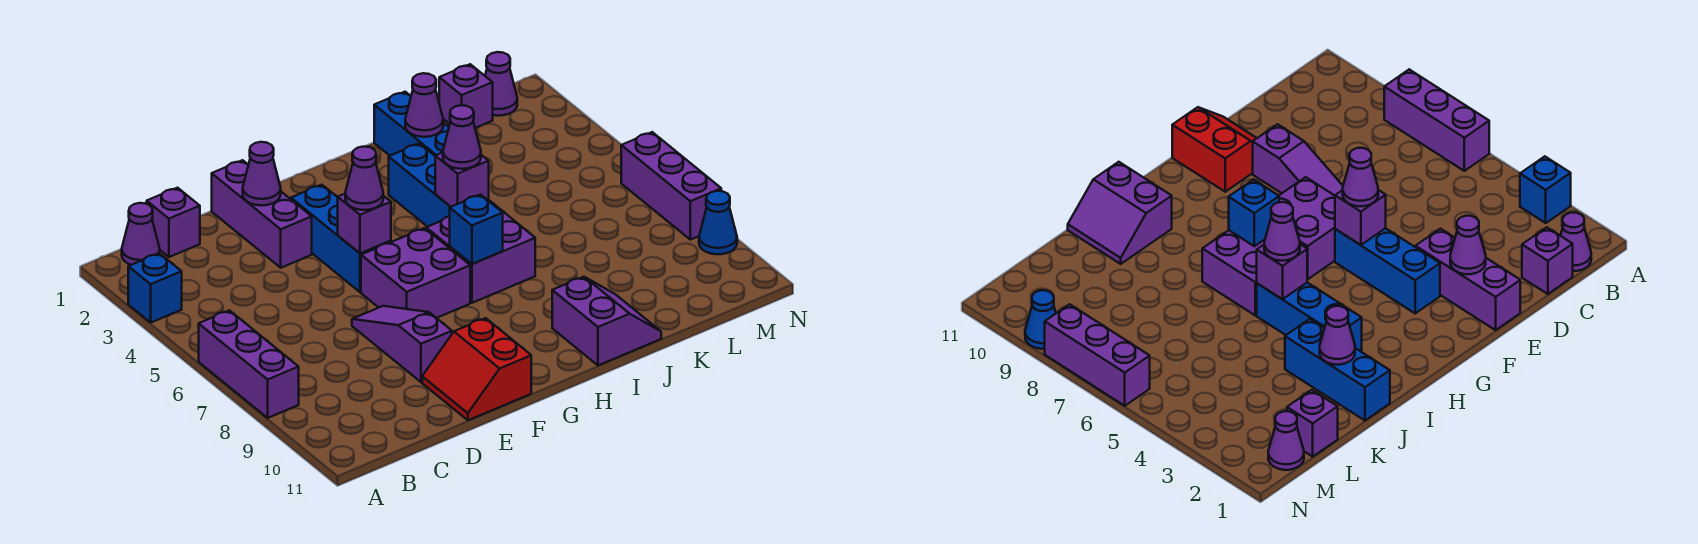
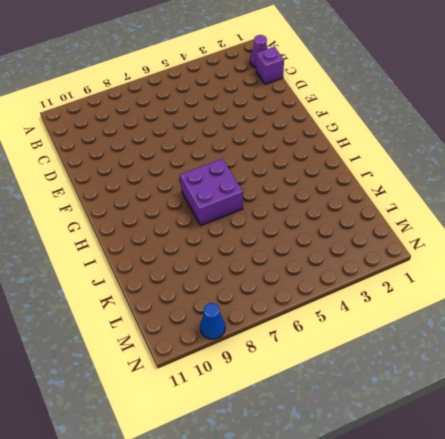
none -> blue 1x1 brick [128,253,182,322]
none -> purple 1x3 brick [199,310,299,418]
none -> purple 1x3 brick [212,160,312,268]

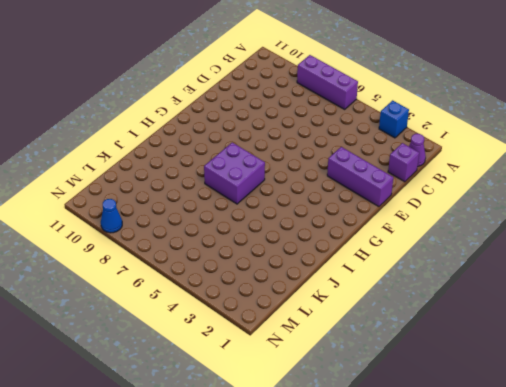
none -> purple 1x3 slope [352,306,452,382]
none -> red 2x2 slope [422,318,531,420]
none -> blue 1x3 brick [291,185,391,292]

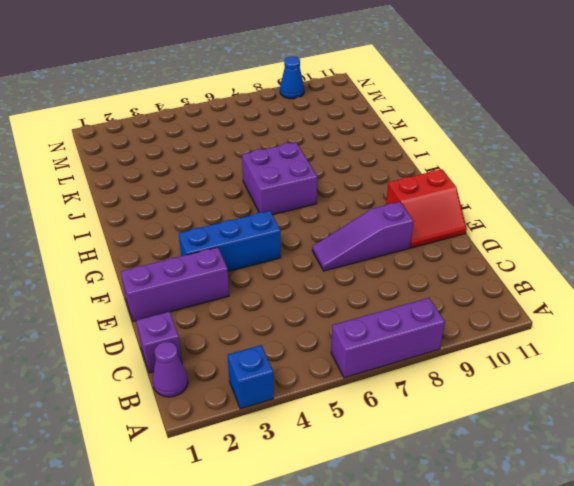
none -> purple 2x2 brick [361,228,470,318]
none -> blue 1x3 brick [389,143,489,227]
none -> purple 2x2 slope [552,277,661,365]

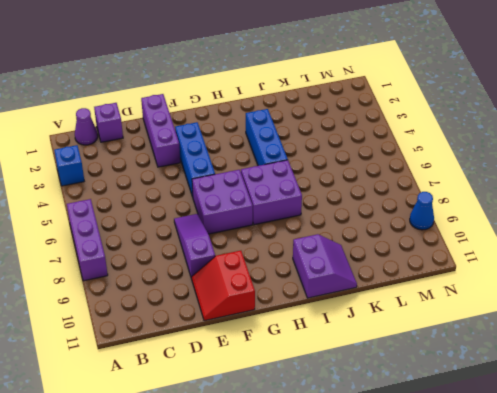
none -> blue 1x3 brick [374,92,449,156]
none -> purple 1x1 brick [439,64,493,128]
none -> purple 1x1 cone [485,52,517,116]

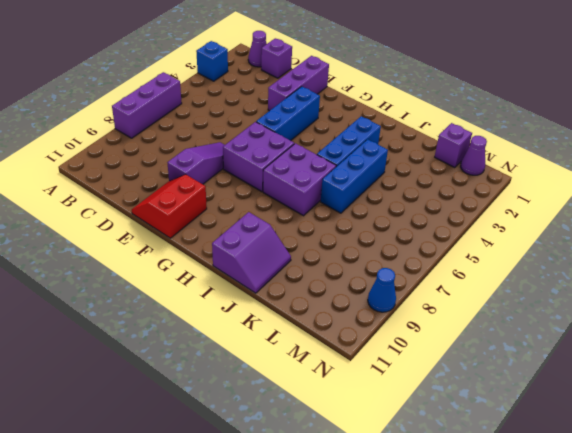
blue 1x3 brick [321,139,388,213] -> blue 1x3 brick moved to [374,92,449,156]
none -> purple 1x3 brick [621,132,721,240]
none -> purple 1x1 cone [243,142,281,206]
none -> purple 1x1 brick [338,194,391,253]

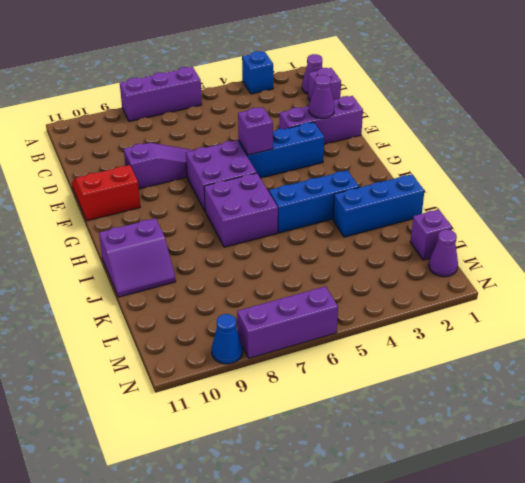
none -> blue 1x1 brick [450,195,503,264]
none -> purple 1x1 brick [435,153,489,207]
none -> purple 1x1 cone [405,73,443,137]

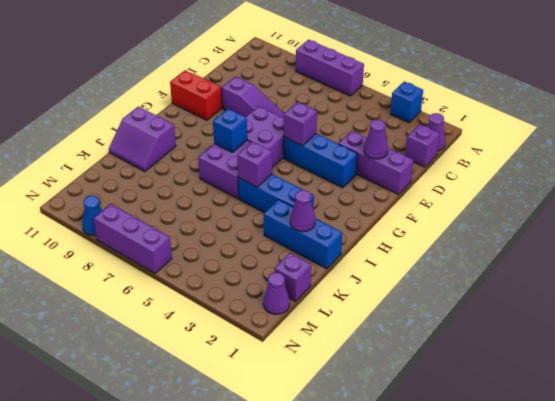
none -> purple 1x1 cone [345,147,383,210]
none -> purple 1x1 cone [443,105,481,169]

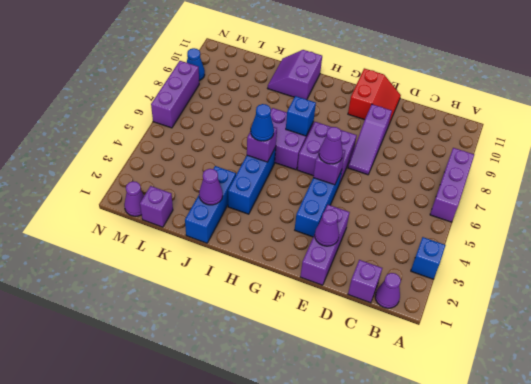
blue 1x1 cone [251,104,274,141] -> purple 1x1 cone [443,105,481,169]

